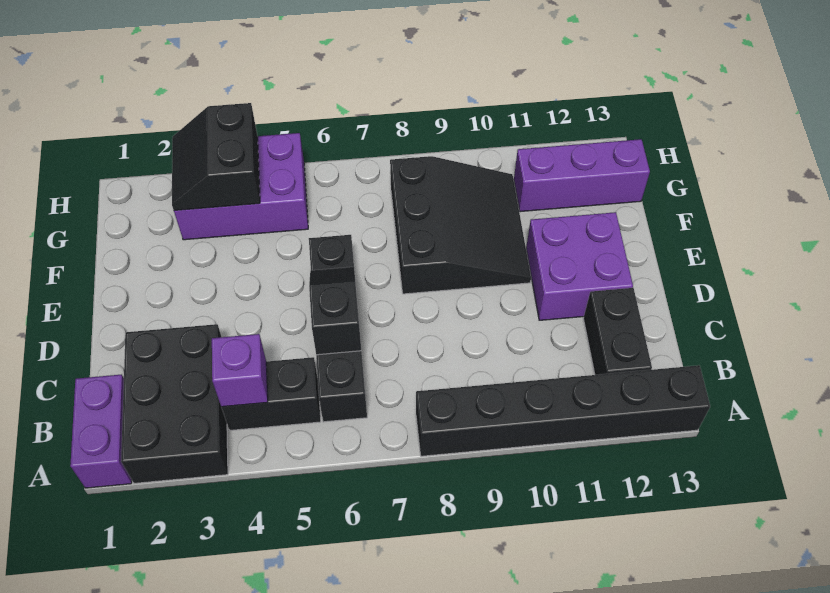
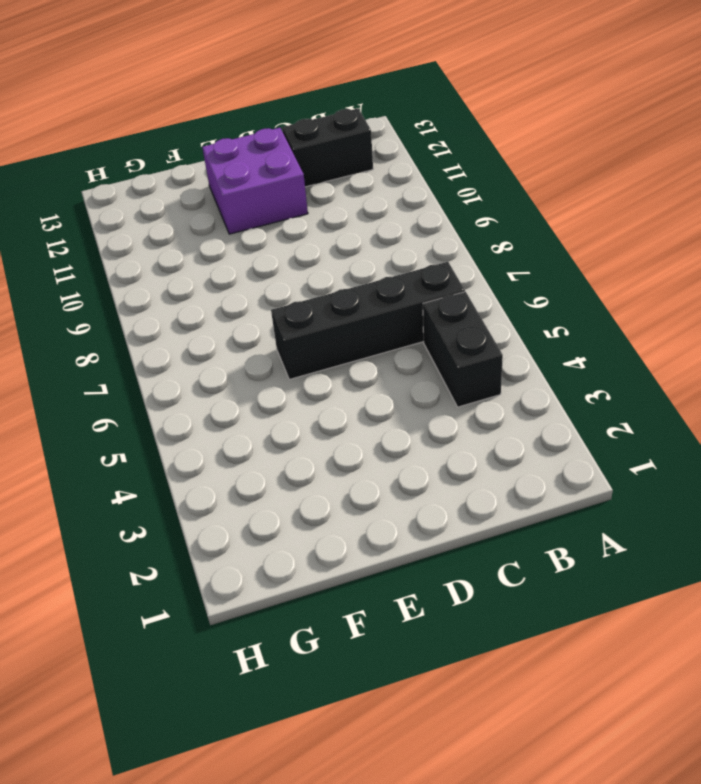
none -> purple 1x2 brick [70,375,132,488]
none -> black 2x3 brick [121,324,228,483]
none -> black 1x6 brick [416,365,710,456]

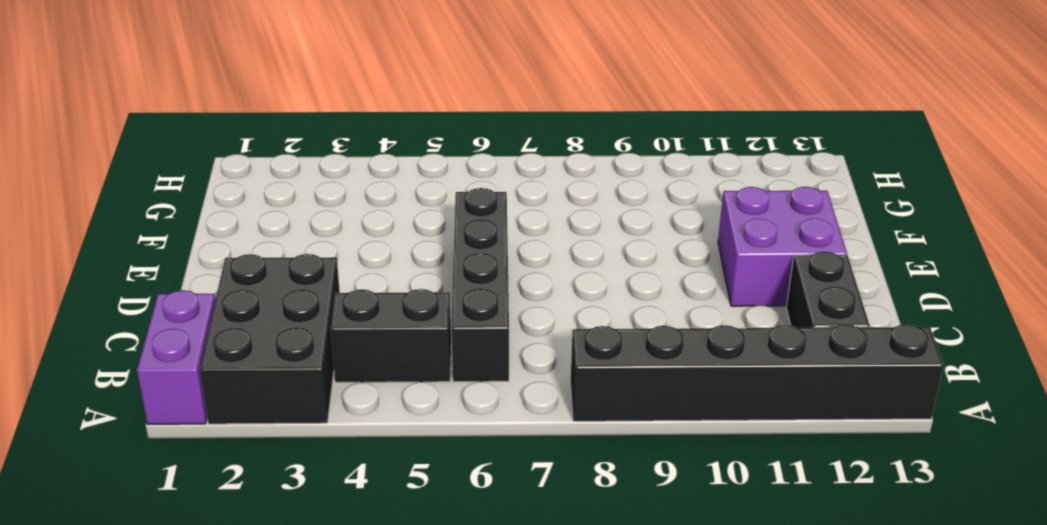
none -> black 3x3 slope [390,156,531,294]
none -> purple 2x3 brick [174,133,308,240]
none -> purple 1x3 brick [514,139,650,212]

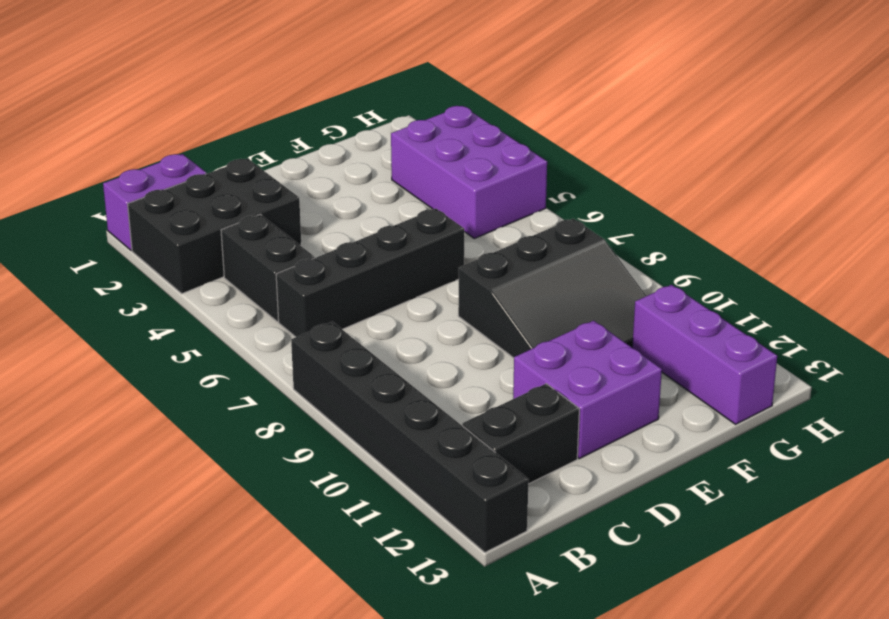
none -> purple 1x1 brick [212,334,268,407]
none -> black 1x2 slope [309,267,361,355]
none -> black 2x2 slope [172,103,260,210]

